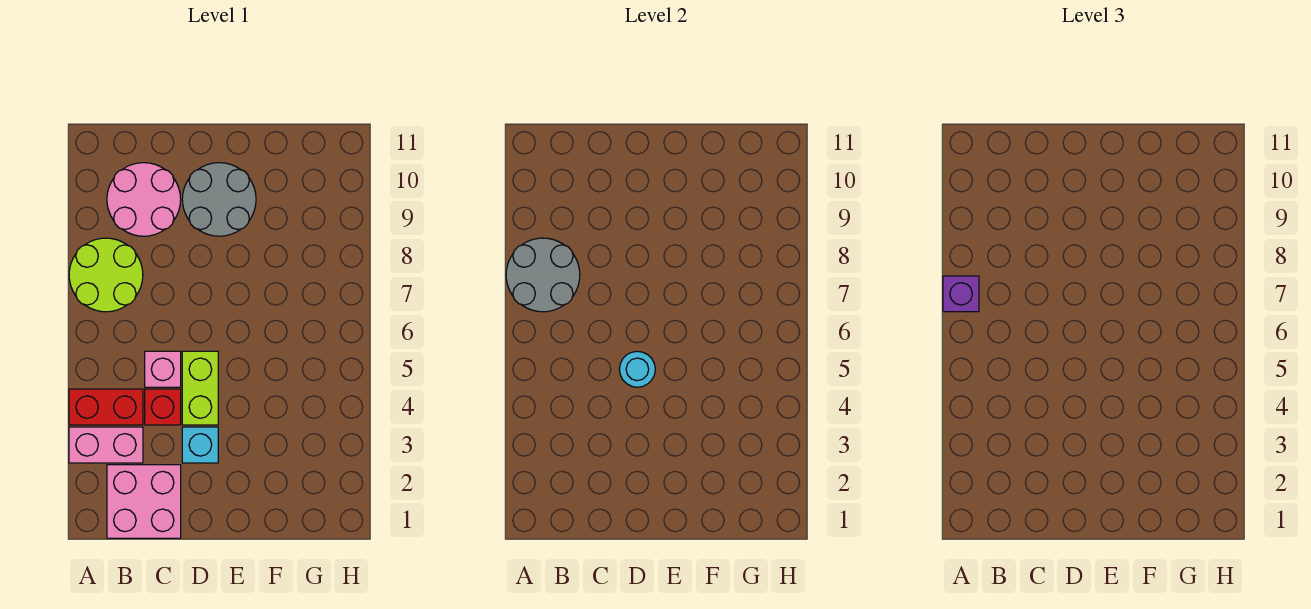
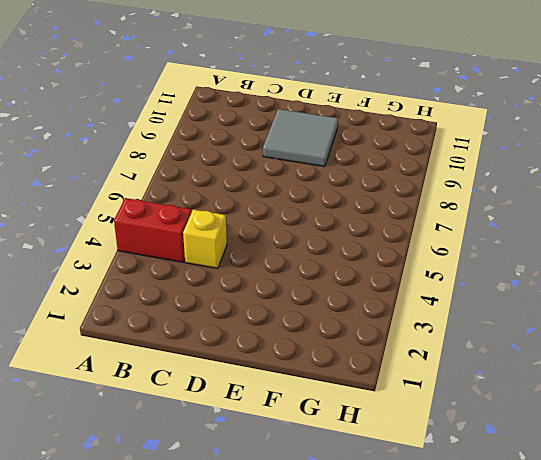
yellow 1x1 brick [183,209,227,269] -> red 1x1 brick [145,389,181,425]
grey 2x2 tile [263,109,338,167] -> grey 2x2 round brick [182,163,256,236]
none -> pink 1x2 brick [69,427,143,463]
none -> lime 2x2 round brick [69,238,143,312]
none -> pink 2x2 brick [107,465,181,538]

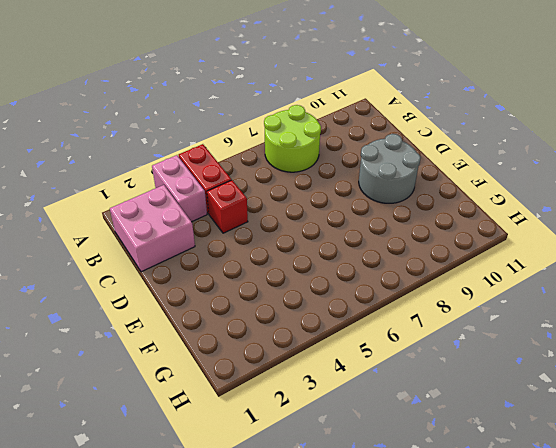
none -> pink 2x2 round brick [107,163,181,236]
none -> pink 1x1 brick [145,351,181,387]
none -> cyan 1x1 brick [182,427,218,463]

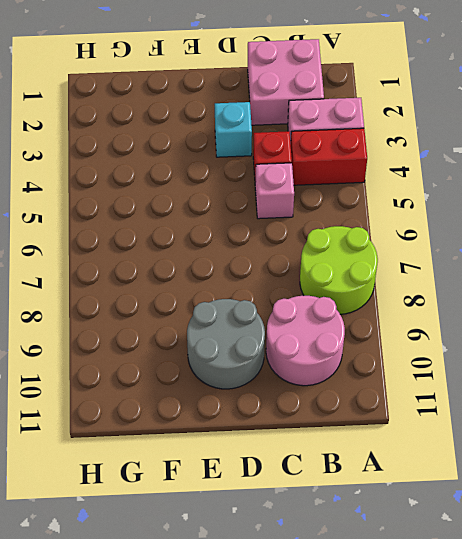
none -> lime 1x2 brick [182,351,218,425]
none -> grey 2x2 round brick [506,238,580,312]
none -> cyan 1x1 round brick [619,351,655,387]

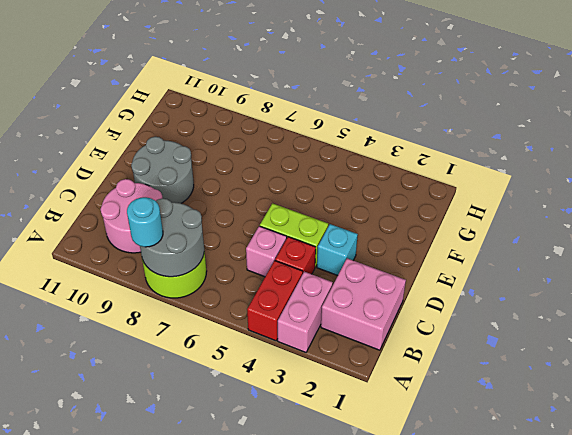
cyan 1x1 round brick [127,197,163,247] -> cyan 1x1 round brick moved to [619,351,655,387]
none -> purple 1x1 brick [943,276,979,312]

